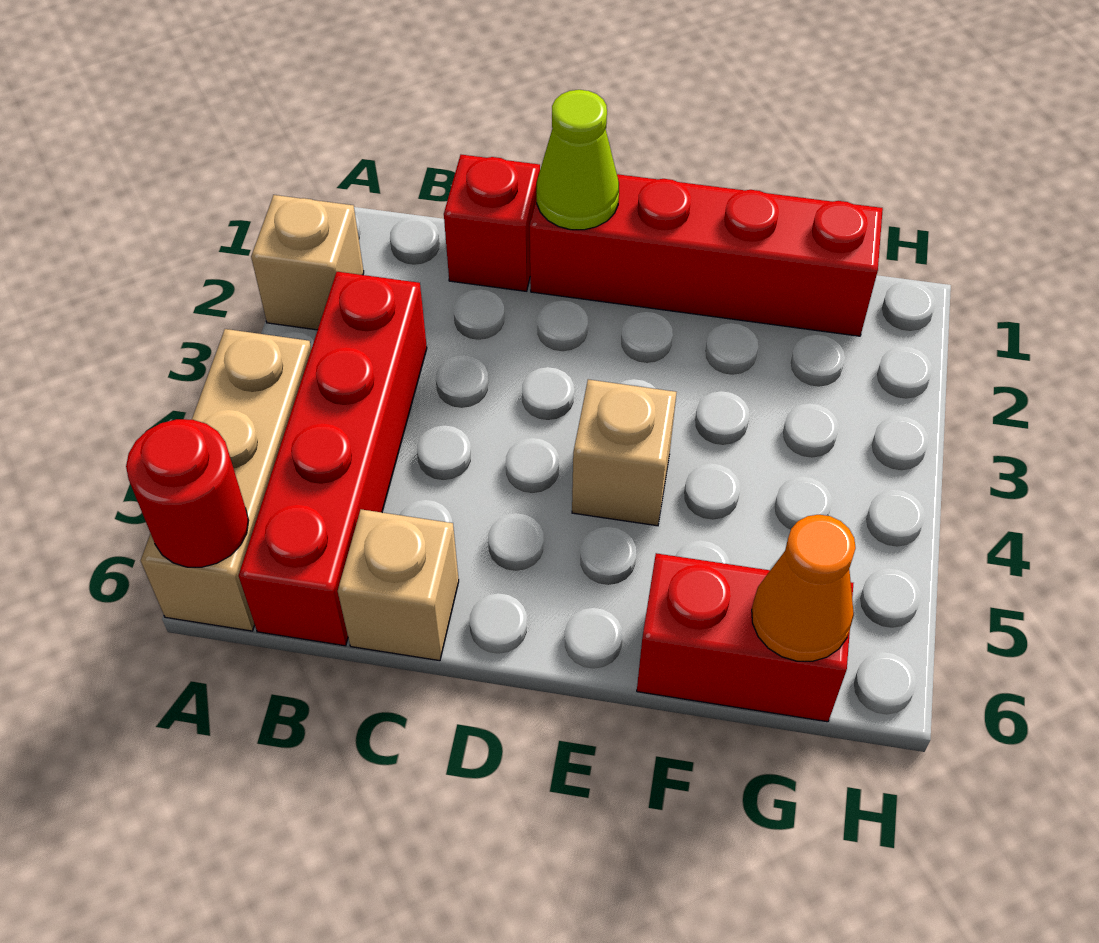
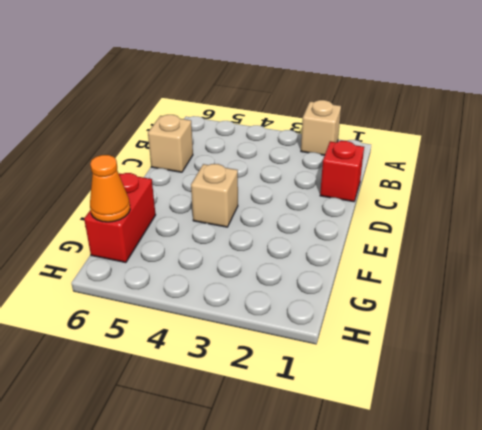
none -> tan 1x3 brick [141,329,311,631]
none -> red 1x4 brick [239,272,427,646]

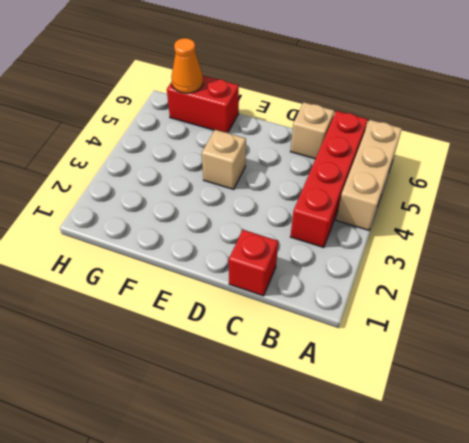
none -> tan 1x1 brick [251,195,364,330]
none -> red 1x4 brick [530,174,883,336]

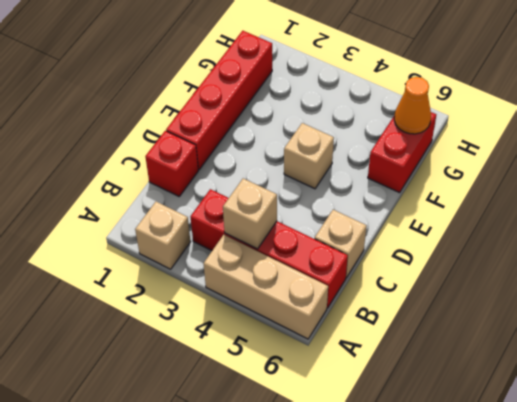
tan 1x1 brick [223,178,277,249] -> none
none -> red 1x1 round brick [126,419,249,567]
none -> lime 1x1 cone [537,90,619,230]

